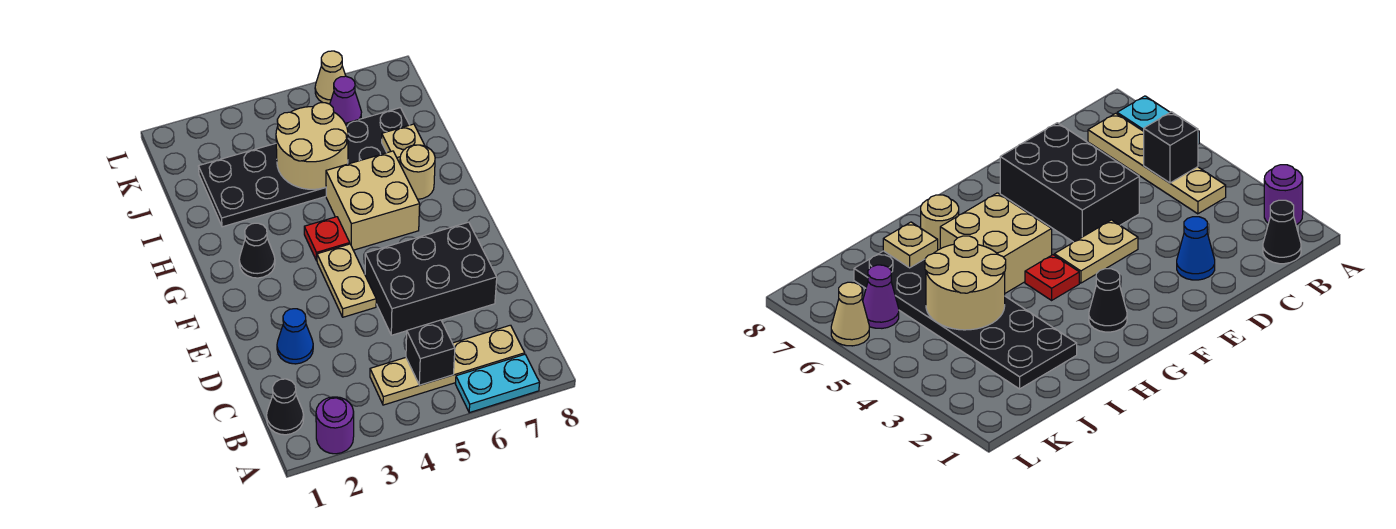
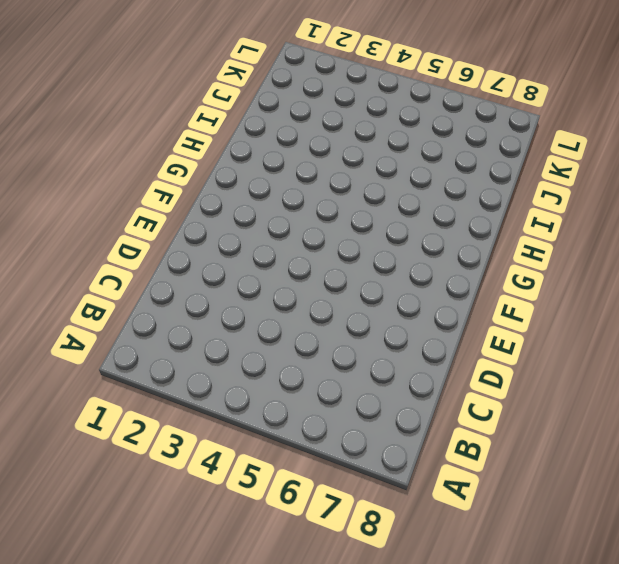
none -> purple 1x1 round brick [316,397,354,454]
none -> cyan 1x2 plate [456,355,540,413]
none -> black 1x1 cone [267,379,304,435]

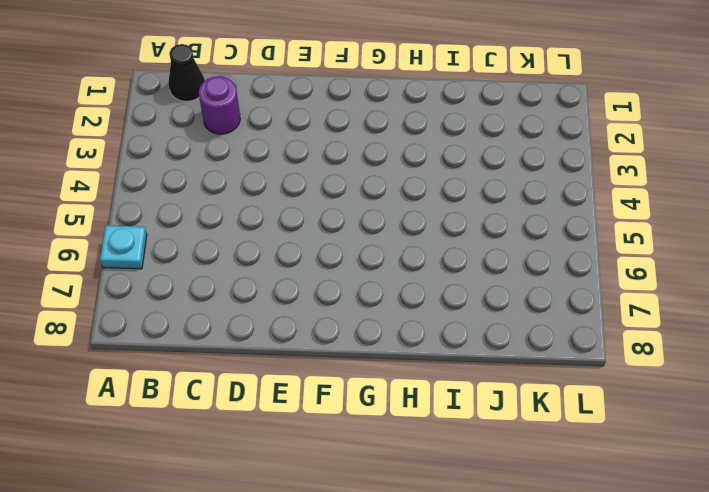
cyan 1x1 plate [100,225,147,269] -> cyan 1x2 plate [456,355,540,413]
purple 1x1 round brick [199,76,240,134] -> purple 1x1 round brick moved to [316,397,354,454]
none -> tan 1x4 plate [370,325,525,405]
none -> blue 1x1 cone [277,309,313,364]
none -> black 2x3 brick [365,222,497,335]

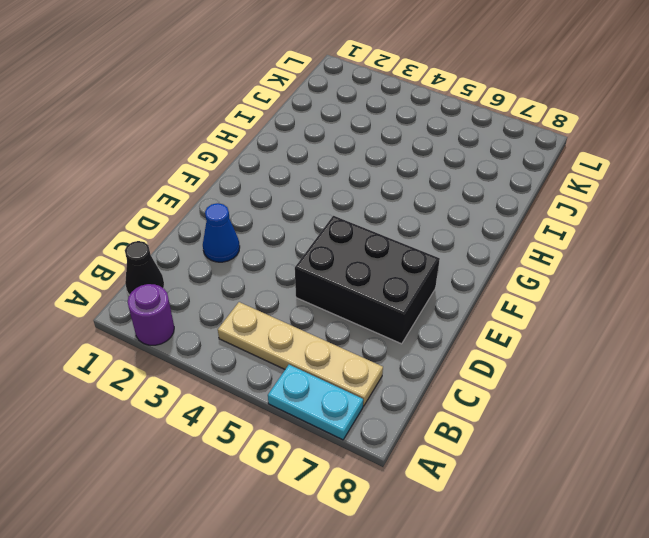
none -> tan 1x2 plate [317,244,376,317]
none -> black 1x1 cone [239,223,275,278]
none -> red 1x1 plate [304,217,350,261]

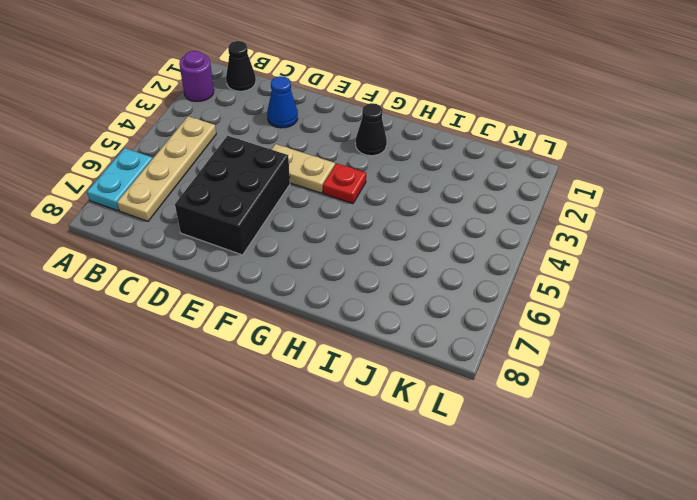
none -> tan 2x2 brick [326,151,420,250]
none -> tan 1x1 round brick [400,145,435,199]
none -> black 2x6 plate [199,108,409,227]

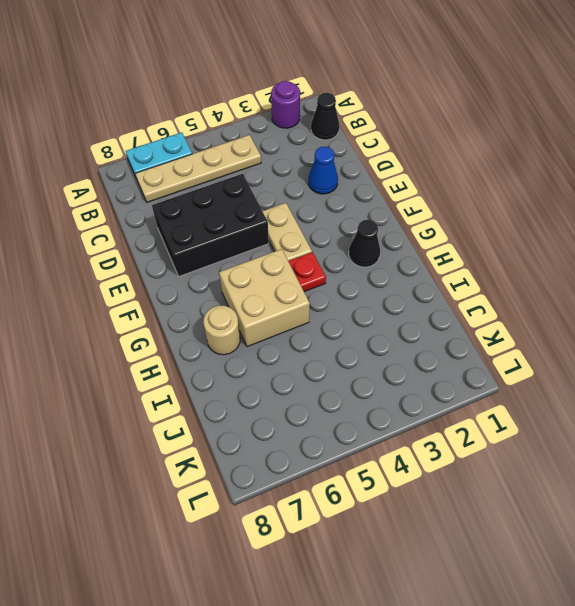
none -> black 2x6 plate [199,108,409,227]
none -> purple 1x1 cone [330,76,361,123]
none -> tan 1x1 cone [315,51,346,104]

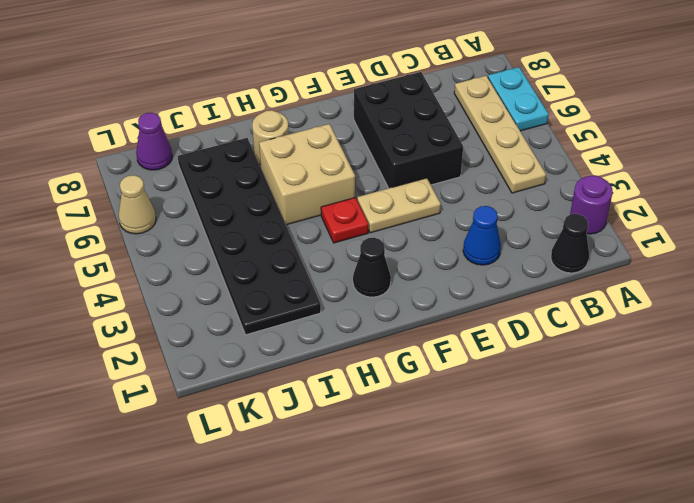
purple 1x1 cone [136,113,172,170] -> purple 1x1 cone moved to [330,76,361,123]
none -> black 1x1 brick [406,320,455,385]
none -> tan 2x2 round brick [276,103,348,189]
none -> tan 1x1 plate [382,124,425,163]

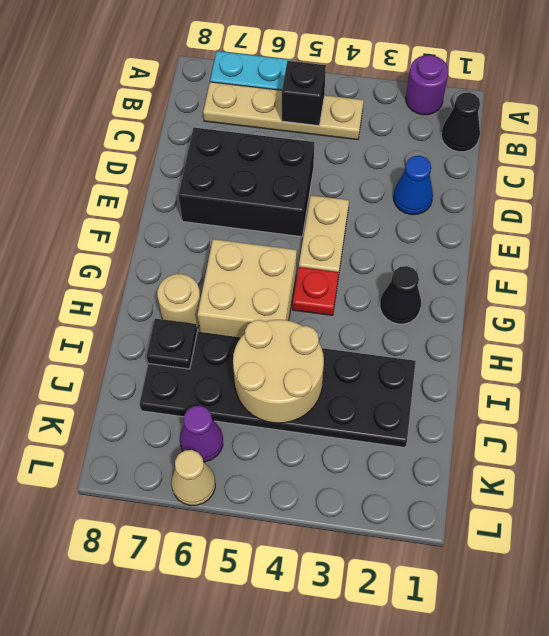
black 1x1 plate [147,318,197,369] -> tan 1x1 plate [382,124,425,163]

